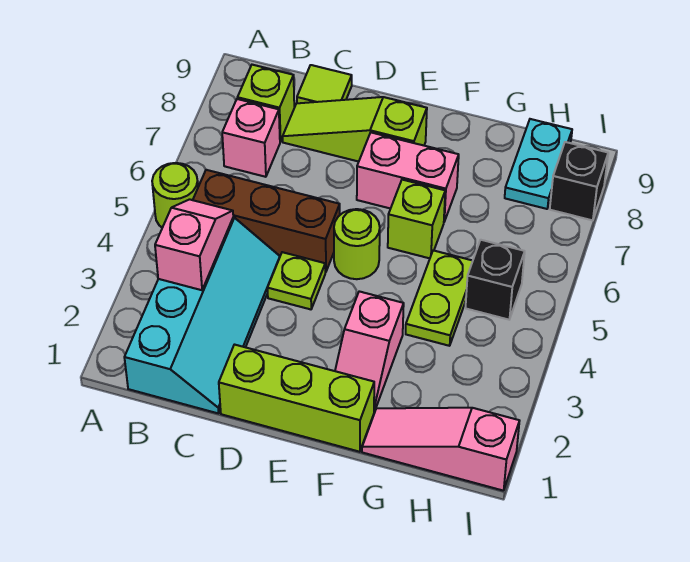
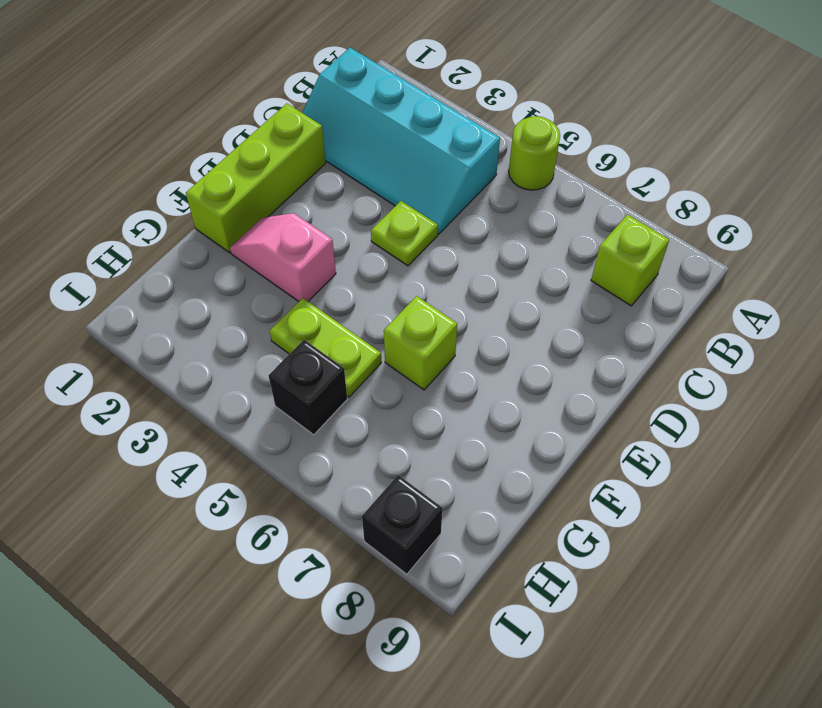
none -> brown 1x3 brick [193,170,340,272]
none -> pink 1x1 brick [222,99,280,177]
none -> lime 1x3 slope [283,97,427,162]

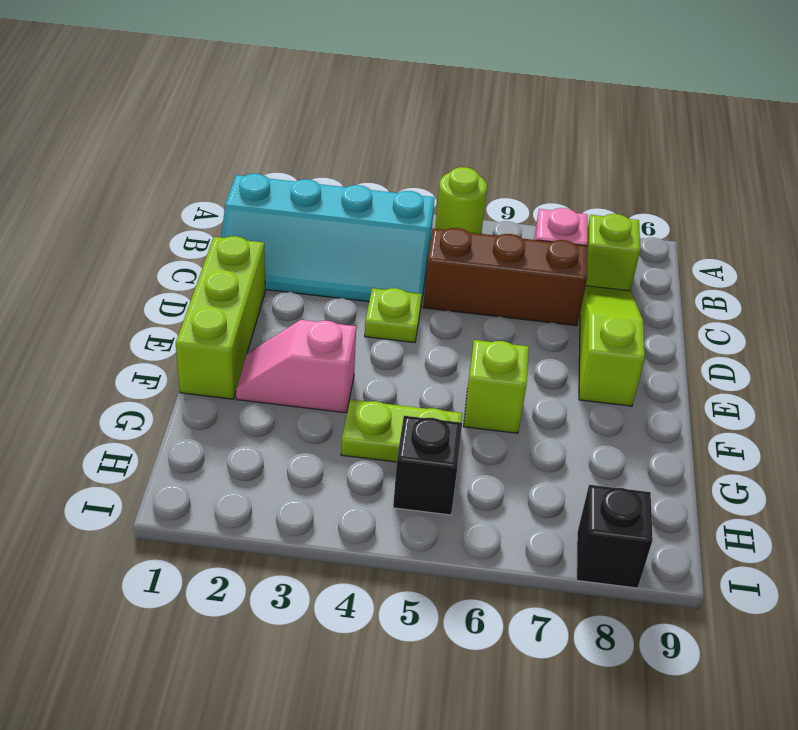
brown 1x3 brick [423,228,587,326] -> brown 1x3 brick turned to [193,170,340,272]
none -> lime 1x1 tile [297,65,352,103]
none -> lime 1x1 round brick [334,209,380,279]
none -> pink 1x2 brick [357,133,459,222]

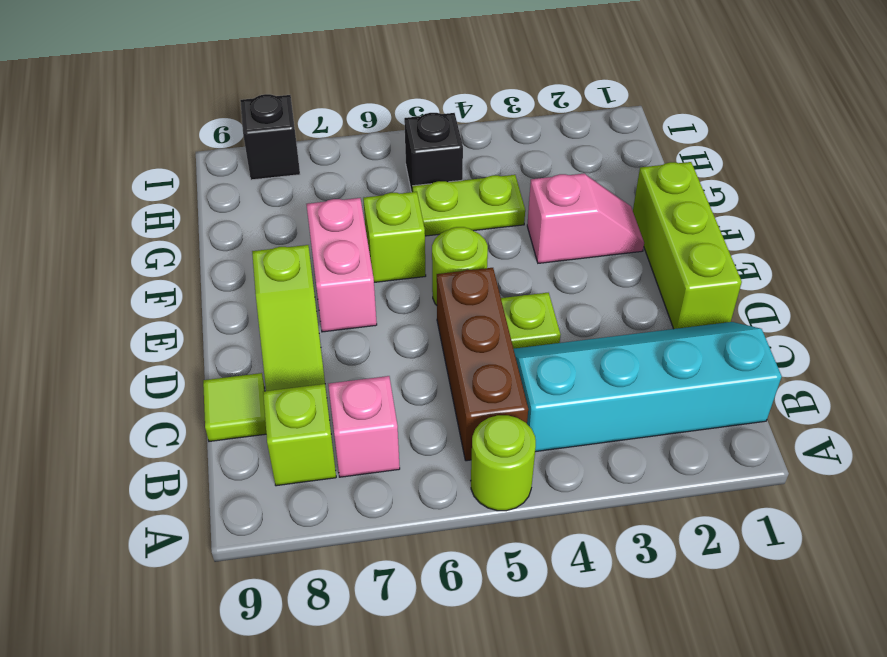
none -> pink 1x3 slope [362,408,519,491]
none -> cyan 1x2 plate [505,119,572,209]
none -> pink 1x2 slope [155,199,233,290]

